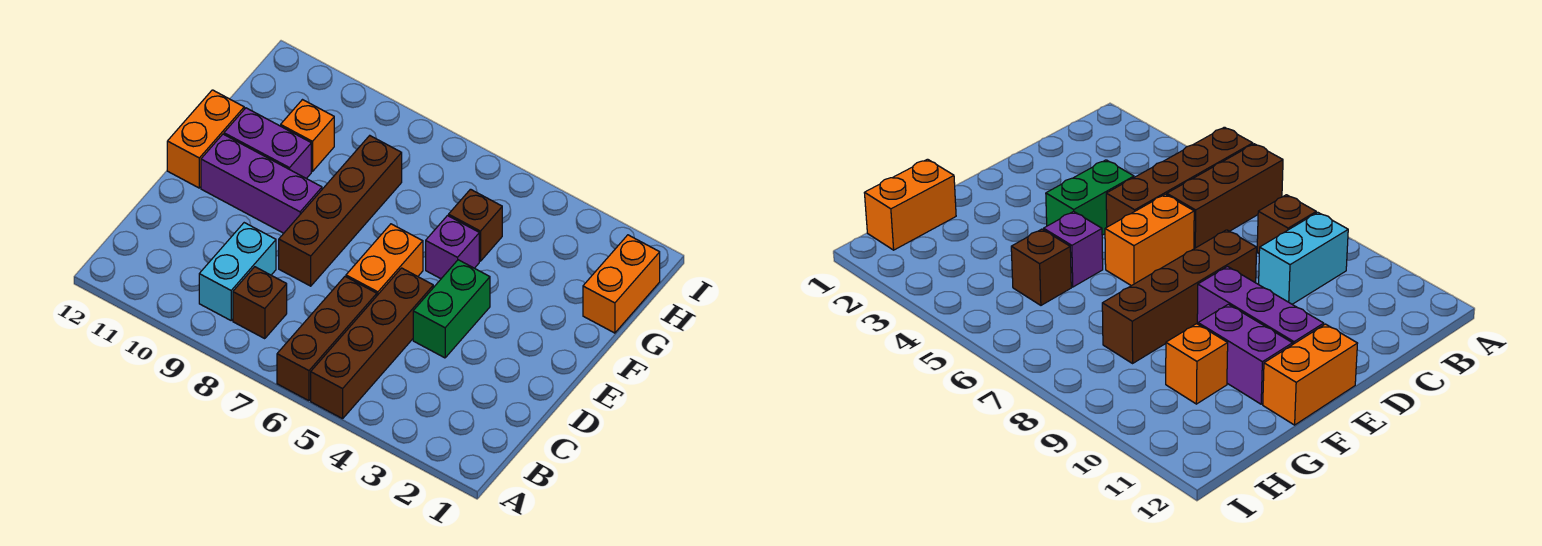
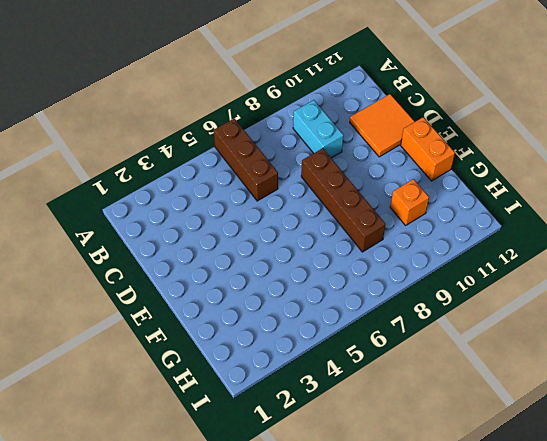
orange 2x2 tile [350,94,415,157] -> none
none -> brown 1x4 brick [311,268,433,419]
none -> brown 1x1 brick [233,267,287,339]
none -> green 1x2 brick [413,260,490,358]

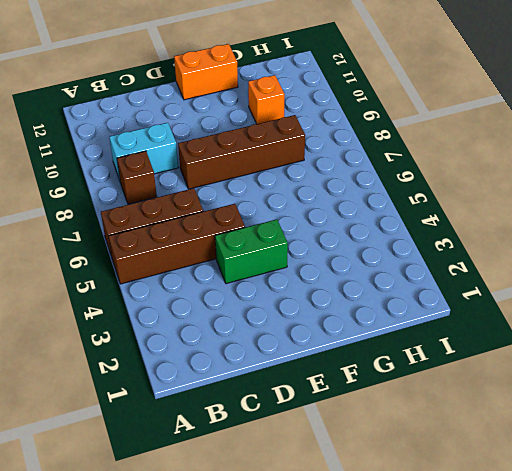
none -> orange 1x2 brick [346,224,423,295]
none -> purple 1x3 brick [201,134,322,233]
none -> purple 1x1 brick [426,216,479,279]

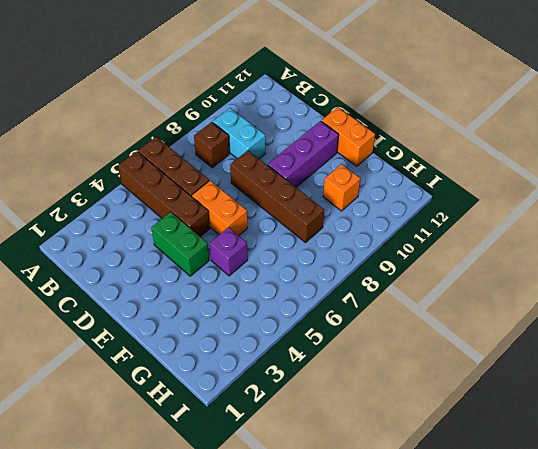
none -> purple 1x2 brick [224,108,311,179]
none -> orange 1x2 brick [583,235,660,333]
none -> brown 1x1 brick [449,189,502,261]

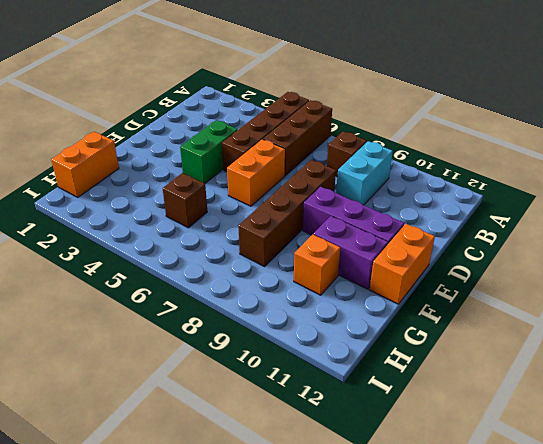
none -> purple 1x1 brick [426,216,479,279]

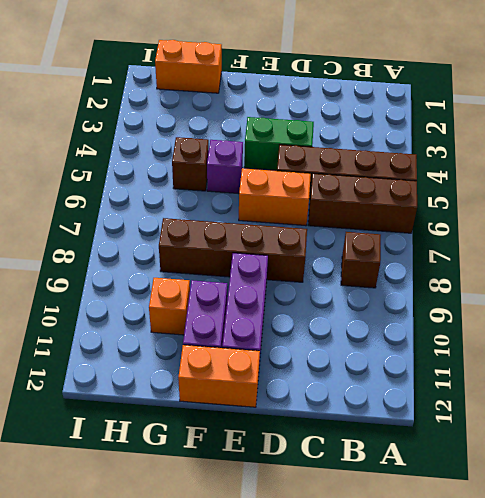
none -> cyan 1x2 brick [199,223,276,320]

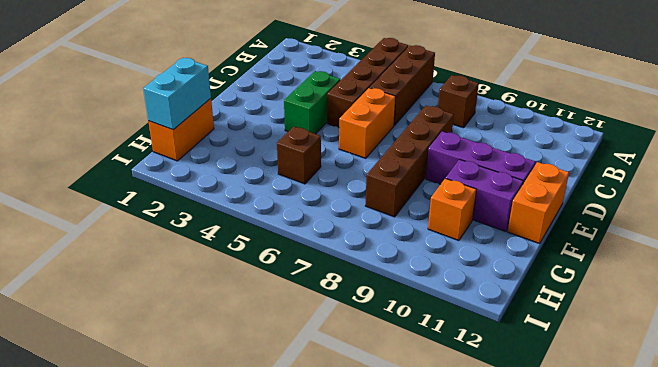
cyan 1x2 brick [143,58,211,130] -> cyan 1x2 brick moved to [199,223,276,320]
none -> purple 1x1 brick [426,216,479,279]

